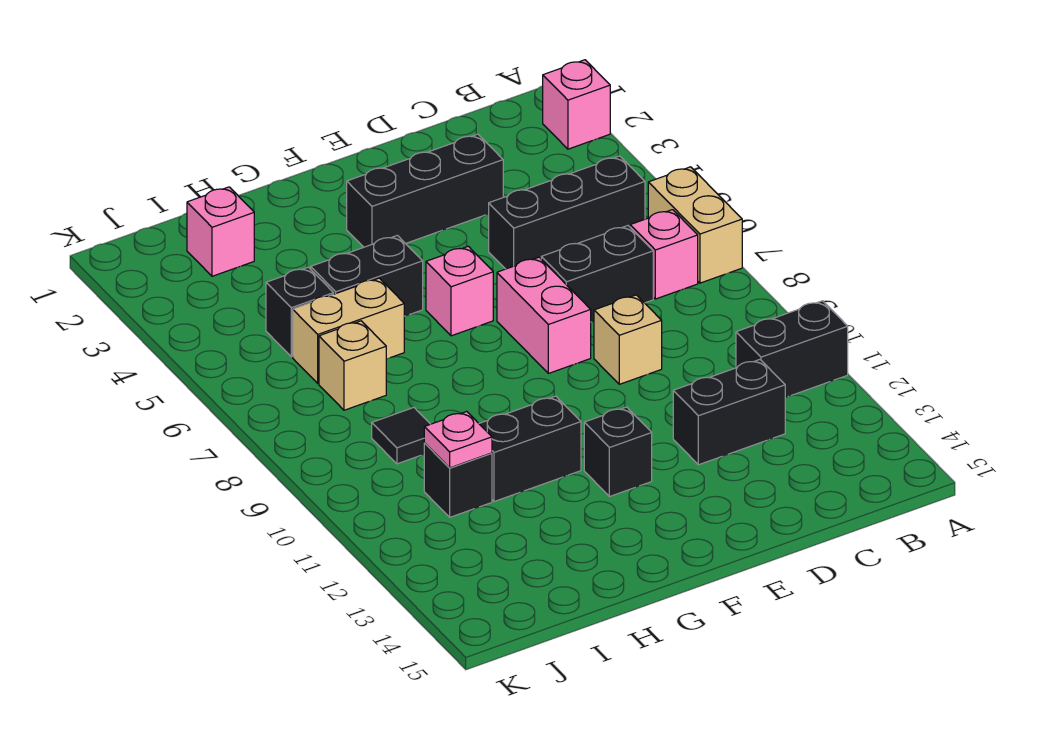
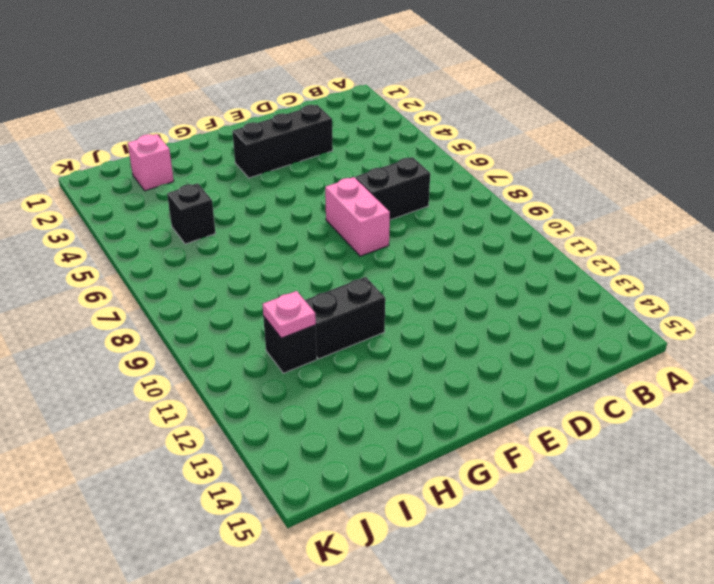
none -> pink 1x1 brick [543,60,610,149]
none -> tan 1x2 brick [648,167,742,283]
none -> black 1x2 brick [736,301,848,398]

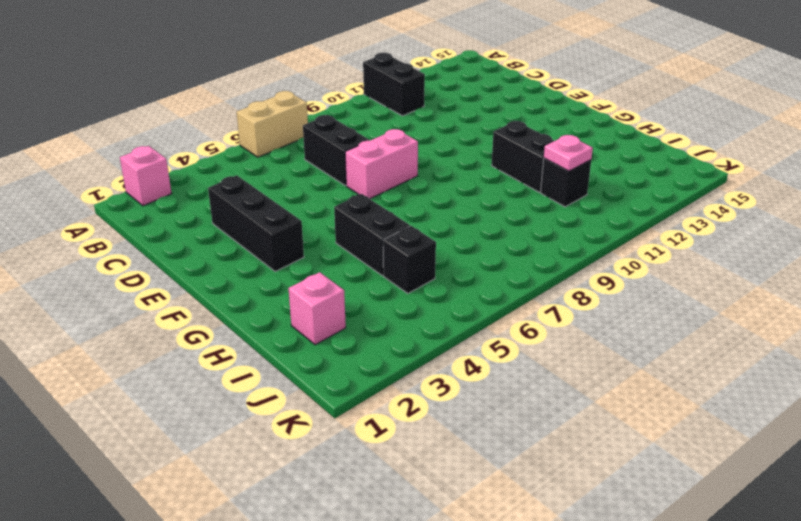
none -> black 1x3 brick [489,156,645,269]
none -> pink 1x1 brick [630,210,698,299]
none -> black 1x2 brick [673,360,785,465]

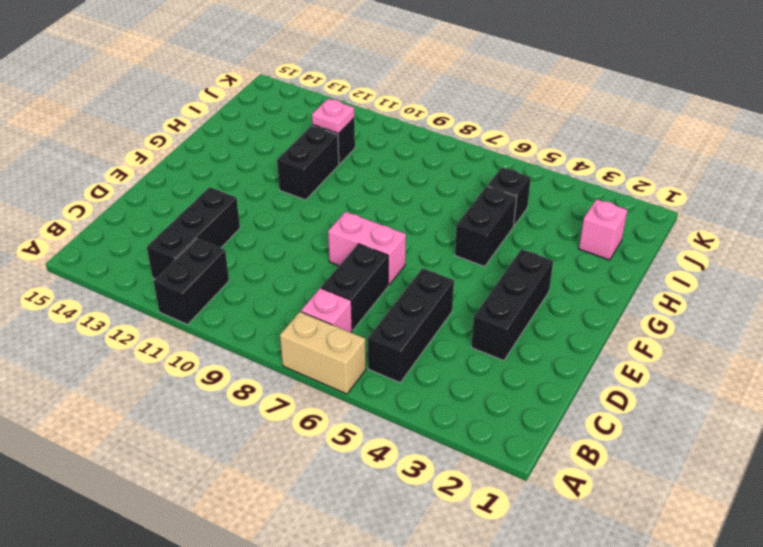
black 1x3 brick [147,187,240,279] -> black 1x2 brick [673,360,785,465]
none -> pink 1x1 brick [543,60,610,149]
none -> tan 1x1 brick [594,295,662,384]
none -> pink 1x1 brick [426,246,493,336]

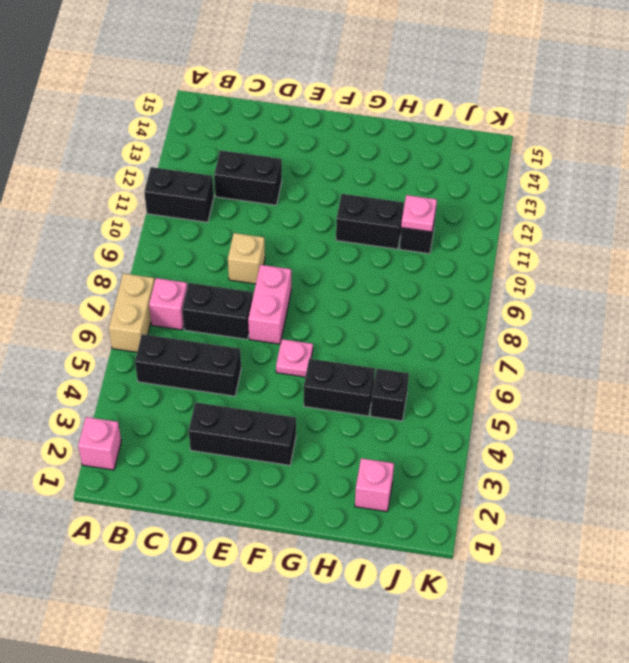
pink 1x1 plate [276,339,313,377] -> pink 1x1 brick [426,246,493,336]
none -> black 1x1 brick [584,407,652,497]
none -> tan 1x2 brick [293,278,404,383]
none -> tan 1x1 brick [319,321,386,410]

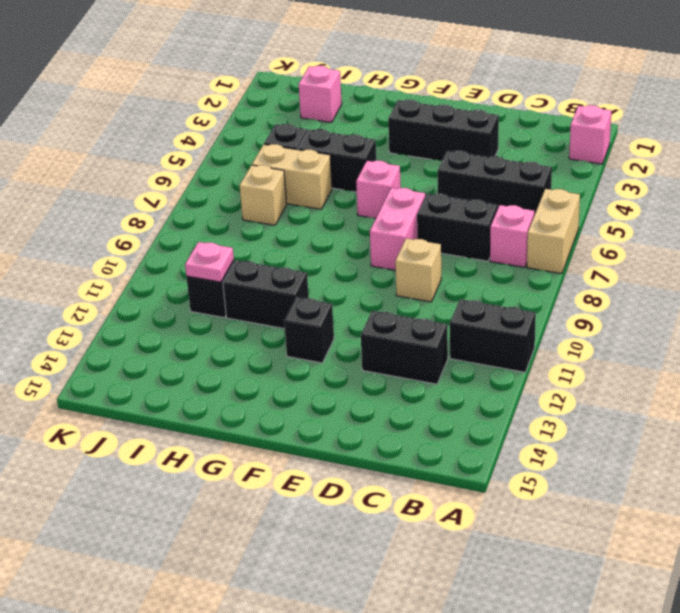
none -> black 1x1 tile [372,408,430,464]

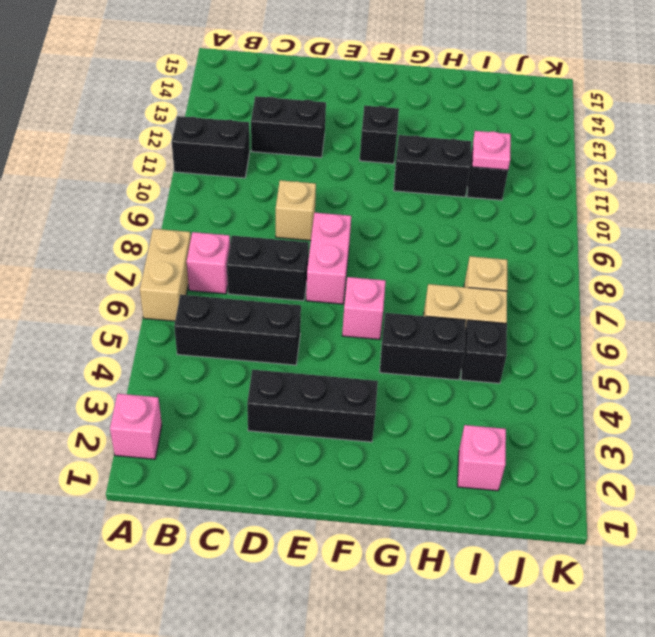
none -> black 1x1 tile [372,408,430,464]

